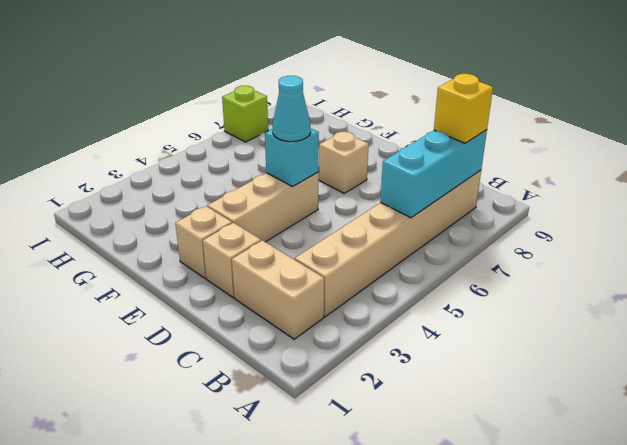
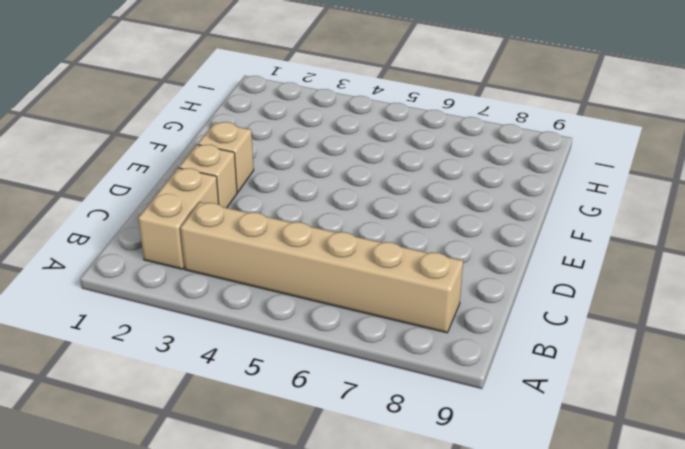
none -> tan 1x3 brick [207,173,318,242]
none -> tan 1x1 brick [319,132,369,193]

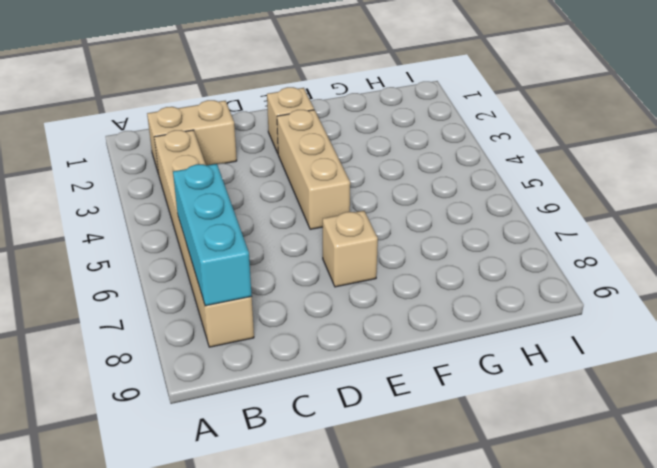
none -> tan 1x1 brick [203,223,261,298]
none -> lime 1x1 brick [222,86,268,142]

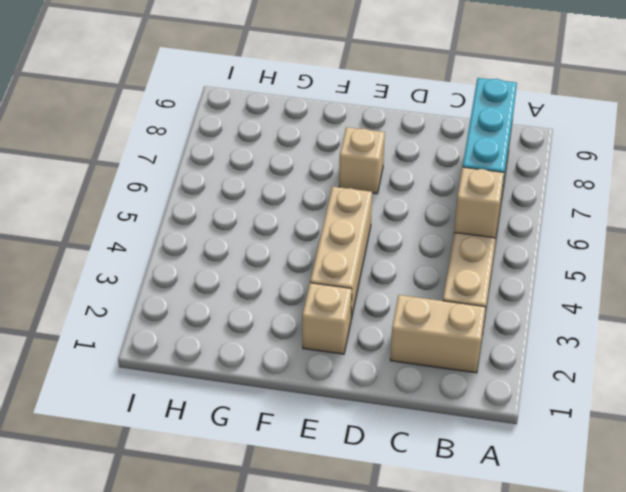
tan 1x1 brick [454,167,504,238] -> tan 1x1 brick moved to [203,223,261,298]
none -> lime 1x1 brick [222,86,268,142]
none -> cyan 1x1 brick [265,128,319,187]

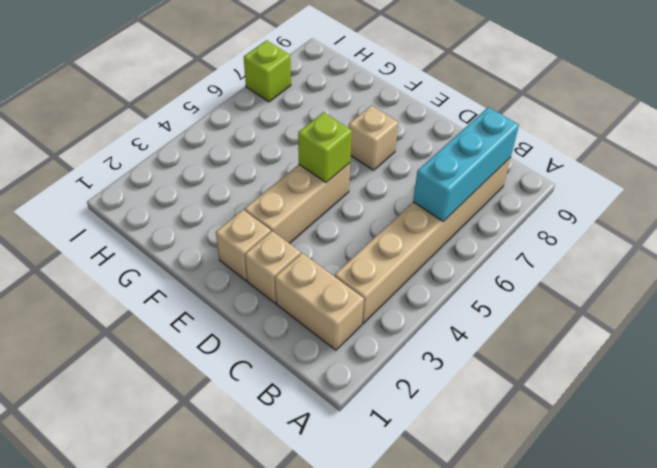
lime 1x1 brick [298,112,352,182] -> cyan 1x1 brick [265,128,319,187]
none -> yellow 1x1 brick [434,74,493,143]
none -> cyan 1x1 cone [273,76,311,142]

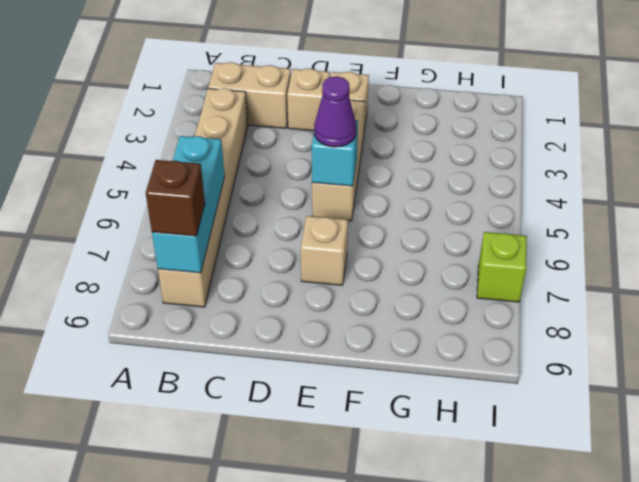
brown 1x1 brick [146,160,205,236] -> yellow 1x1 brick [434,74,493,143]
purple 1x1 cone [314,76,356,147] -> cyan 1x1 cone [273,76,311,142]

